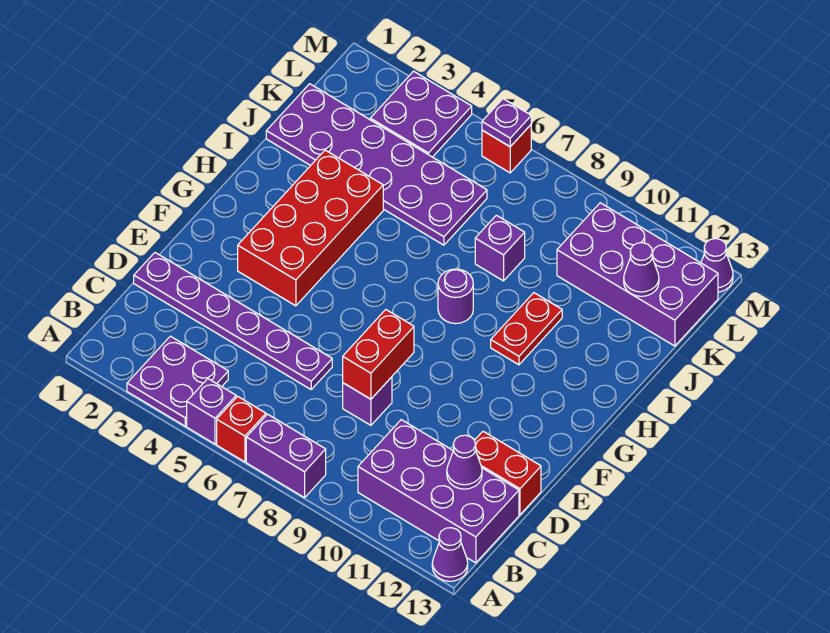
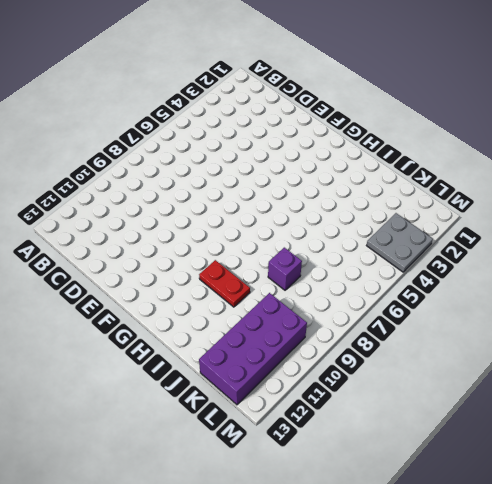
grey 2x2 plate [367,213,433,272] -> purple 2x2 plate [370,71,472,157]
none -> purple 2x2 plate [127,336,228,426]
none -> purple 1x1 brick [187,379,236,444]
none -> red 1x1 brick [217,396,266,462]

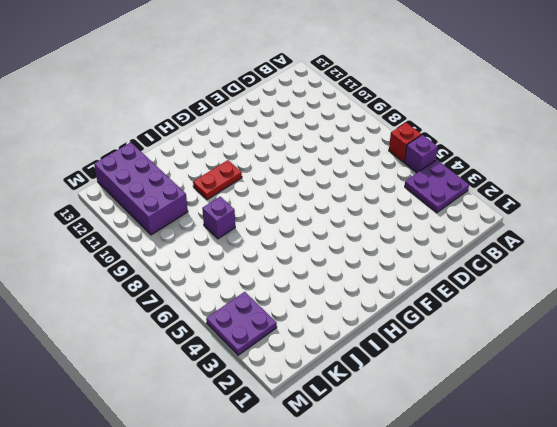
none -> purple 1x2 brick [246,414,326,498]
none -> purple 1x1 cone [432,528,468,581]
none -> purple 2x4 brick [358,420,519,563]

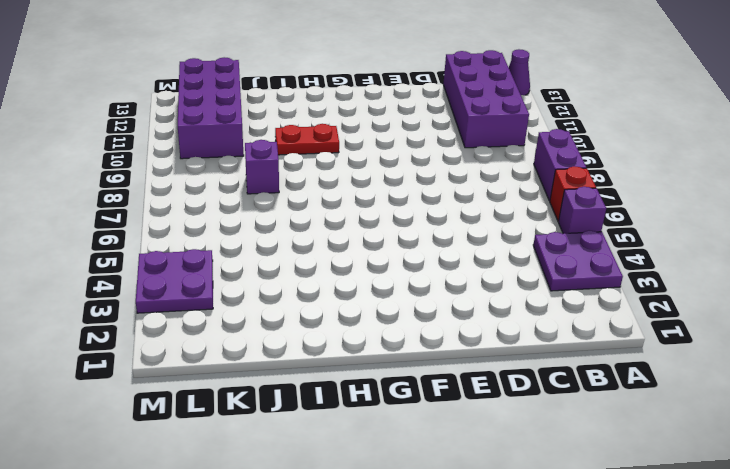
none -> purple 1x6 plate [134,253,332,389]
none -> purple 1x1 brick [343,377,392,425]
none -> red 1x2 brick [475,431,541,515]

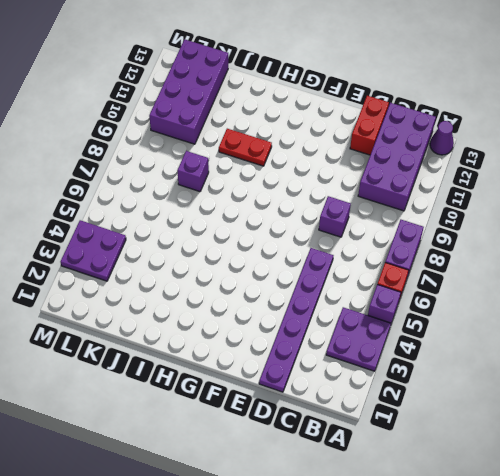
none -> red 2x4 brick [238,150,383,306]
none -> purple 1x1 round brick [438,269,473,324]
none -> purple 2x6 plate [266,84,487,245]

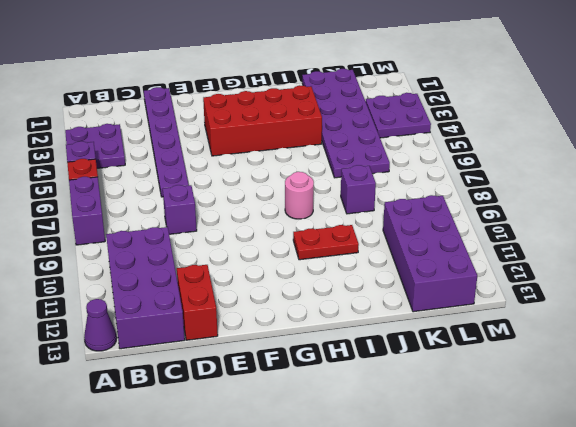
pink 1x1 round brick [285,172,314,219] -> purple 1x1 round brick [438,269,473,324]
none -> red 1x1 brick [482,125,531,173]
none -> purple 1x1 cone [701,239,733,292]
none -> purple 1x1 cone [447,435,482,489]

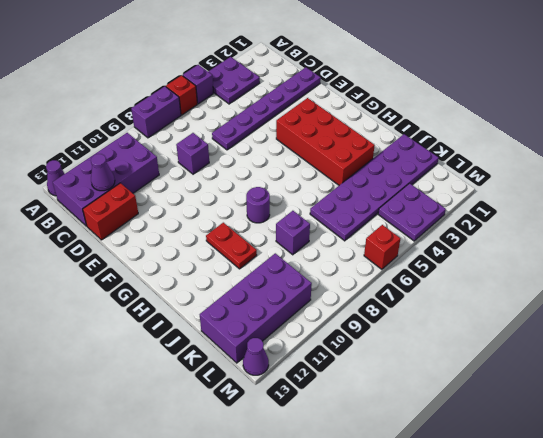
none -> red 1x2 brick [343,310,414,399]
none -> purple 1x1 cone [624,243,659,296]
none -> purple 1x1 plate [482,99,531,147]

